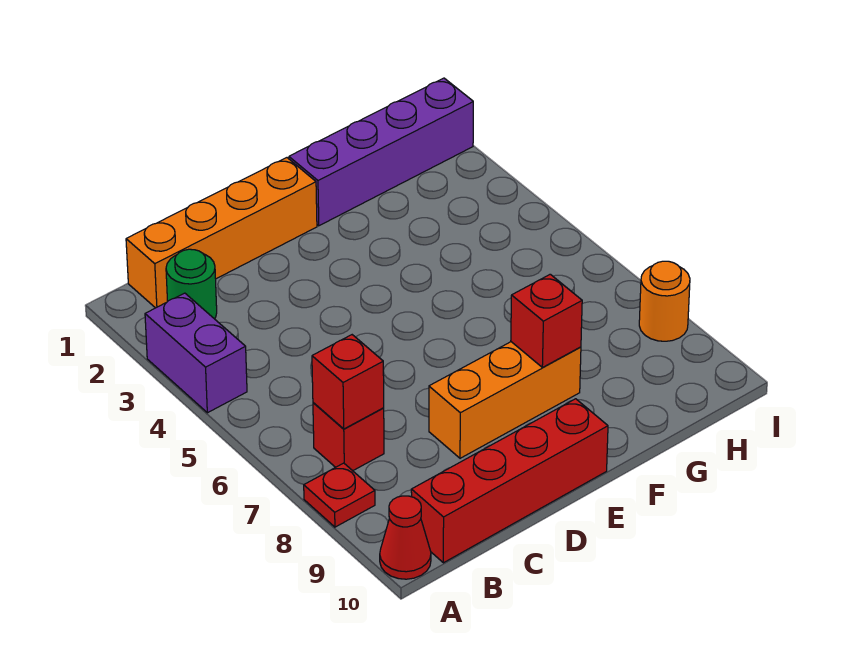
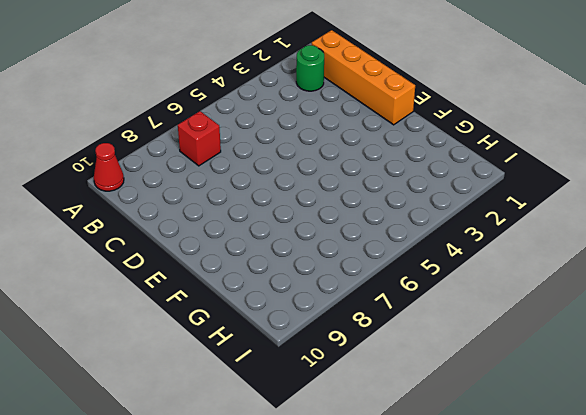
none -> purple 1x2 brick [145,293,247,413]
none -> red 1x1 plate [304,463,375,527]
none -> red 1x4 brick [411,399,608,563]

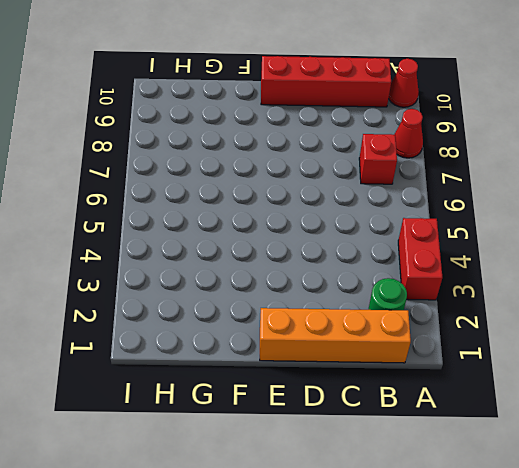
red 1x2 brick [398,218,442,300] -> purple 1x2 brick [145,293,247,413]
red 1x1 cone [394,109,423,158] -> red 1x1 plate [304,463,375,527]
none -> orange 1x3 brick [429,342,581,458]
none -> purple 1x4 brick [289,78,473,226]
none -> orange 1x1 round brick [639,261,690,341]

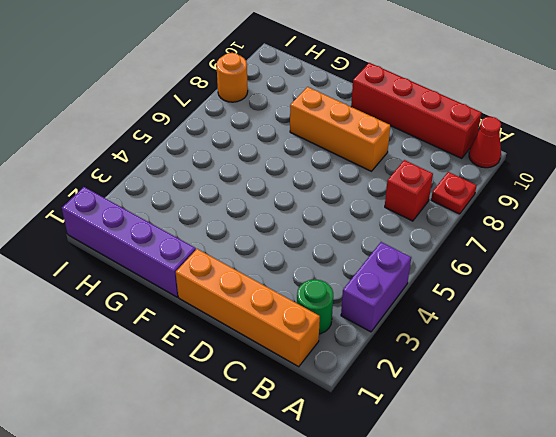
none -> red 1x1 brick [312,335,384,429]
none -> red 1x1 brick [511,274,582,367]

